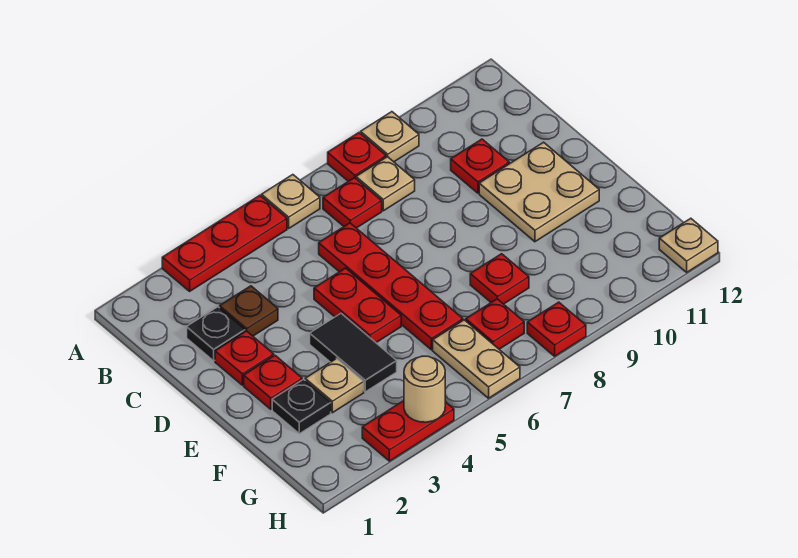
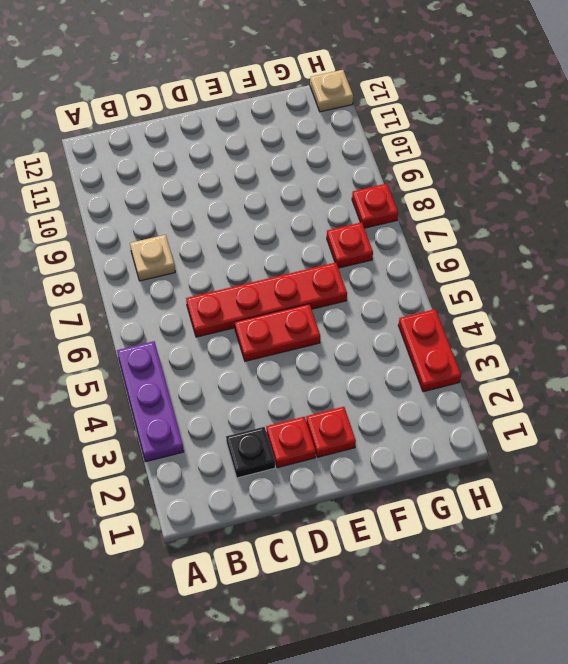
purple 1x3 plate [117,341,184,462] -> red 1x3 plate [162,195,287,291]
none -> tan 1x1 plate [261,175,320,228]
none -> red 1x1 plate [328,133,386,181]
none -> tan 1x1 plate [361,112,419,162]

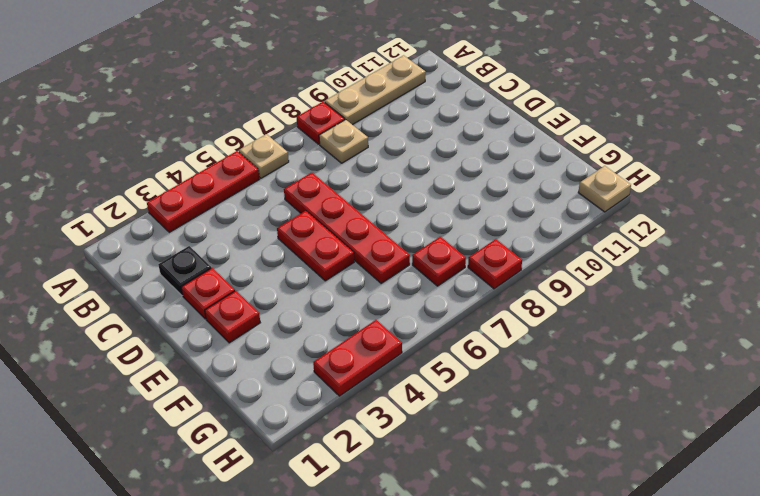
tan 1x3 plate [325,55,426,125] -> tan 1x1 plate [361,112,419,162]
none -> red 1x1 plate [323,178,382,228]
none -> brown 1x1 plate [220,286,278,336]
none -> red 1x1 plate [451,139,509,193]

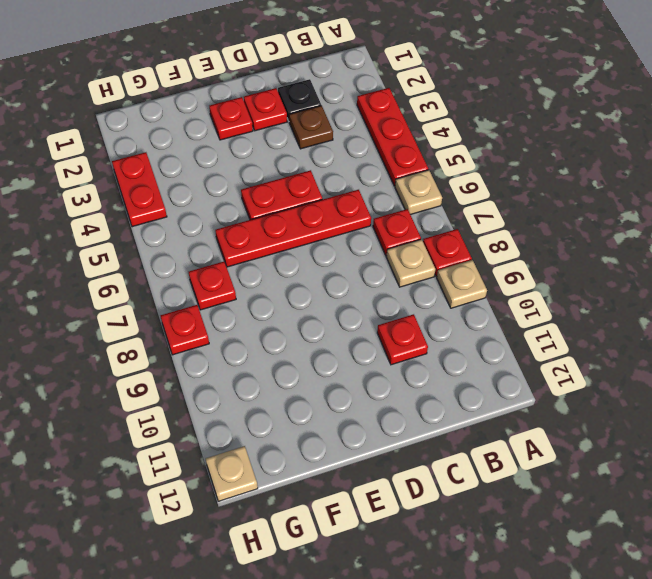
none -> tan 2x2 plate [479,142,599,242]
none -> black 1x2 tile [310,314,397,392]
none -> black 1x1 plate [272,380,331,434]

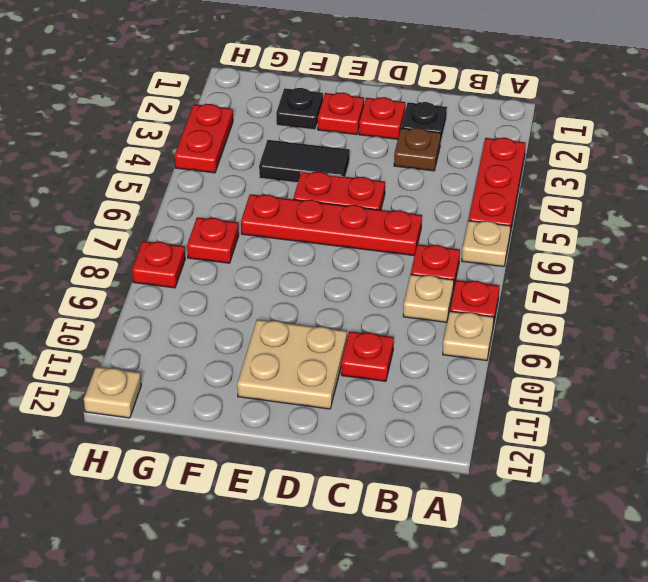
none -> tan 1x1 plate [305,359,364,413]
none -> red 1x1 plate [470,254,529,304]
none -> tan 1x2 plate [433,320,520,398]

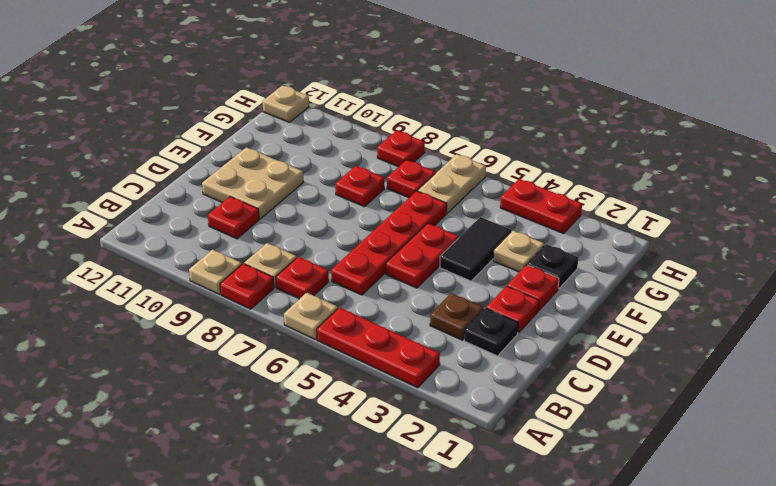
none -> tan 1x1 round brick [404,356,445,422]

